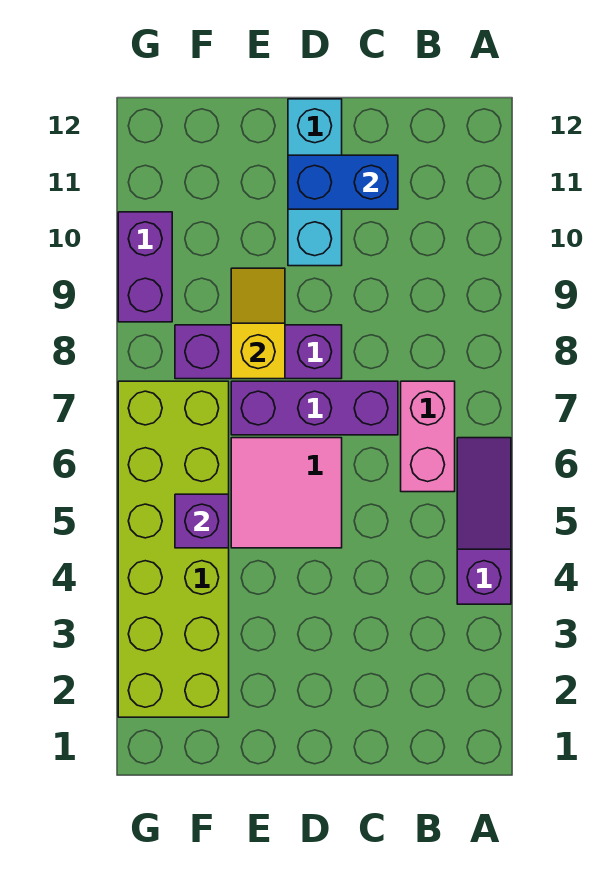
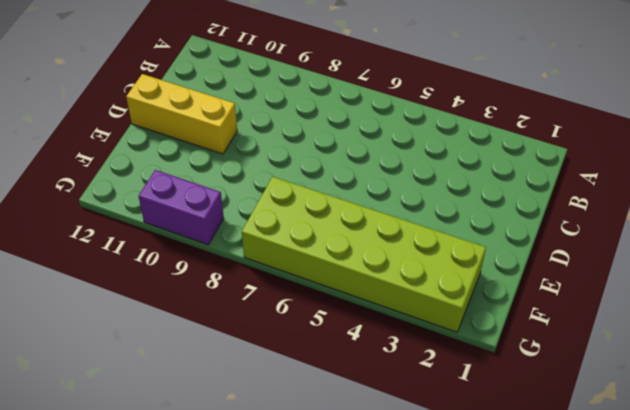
yellow 1x3 brick [126,74,237,154] -> cyan 1x3 brick [288,99,342,266]
none -> purple 1x3 slope [457,438,511,604]
none -> pink 1x2 brick [401,381,455,492]

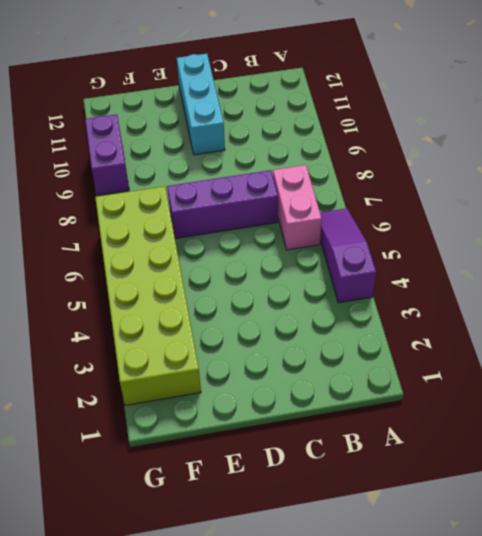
none -> pink 2x2 tile [231,438,342,548]
none -> purple 1x3 brick [175,325,342,379]

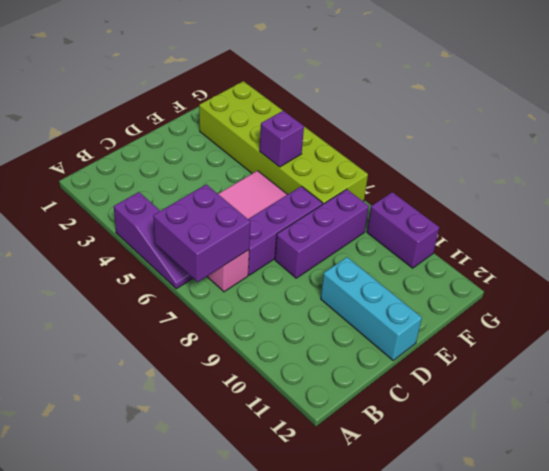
purple 2x2 brick [153,184,250,282] -> none
none -> blue 1x2 brick [288,155,398,209]
none -> yellow 1x2 slope [231,268,285,379]

